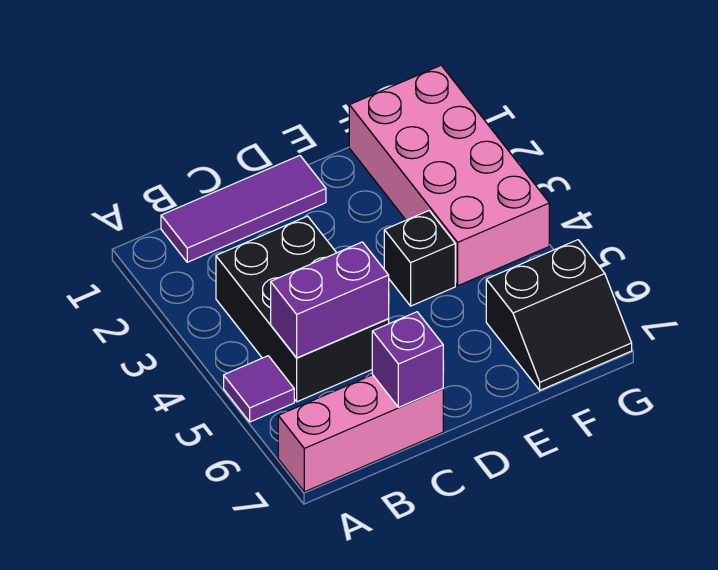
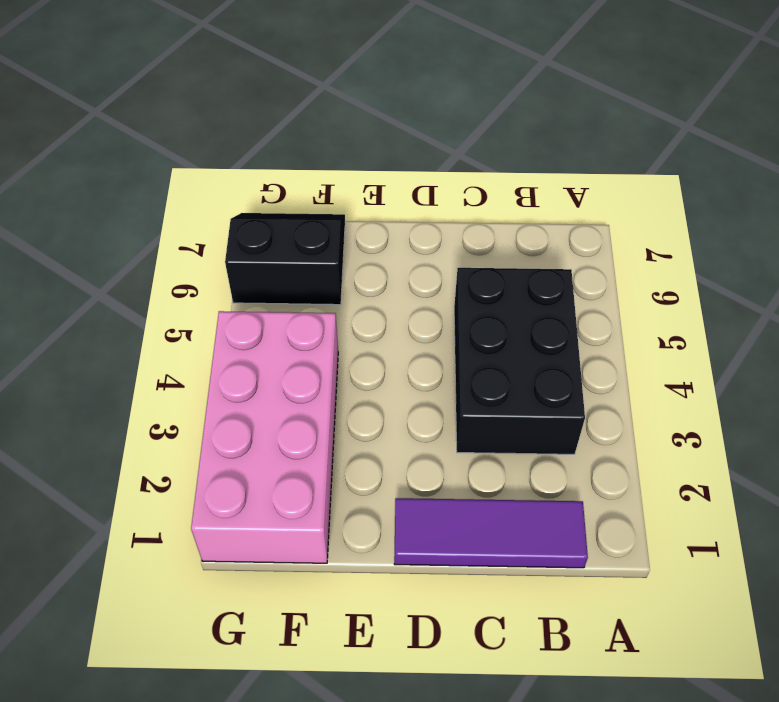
none -> purple 1x1 tile [224,356,294,422]
none -> pink 1x3 brick [278,375,443,492]

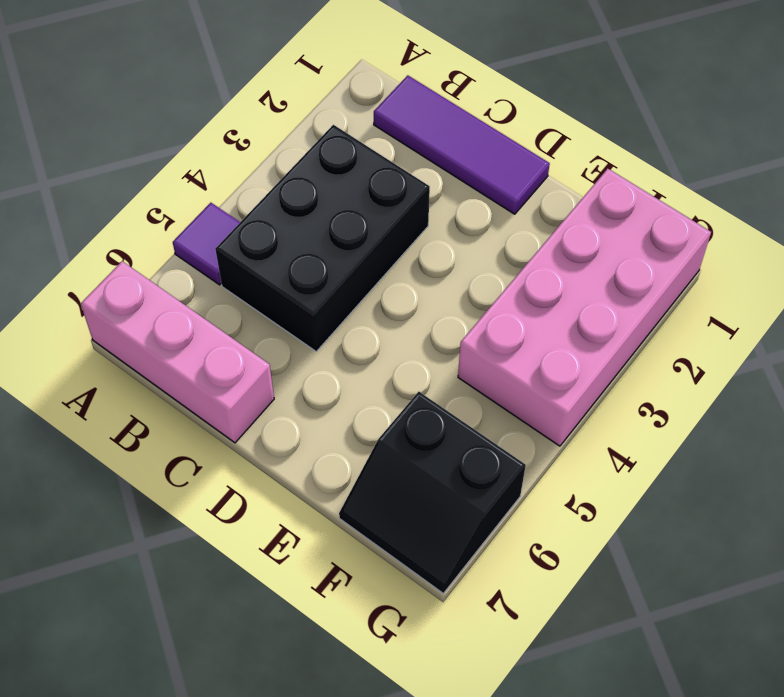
none -> black 1x1 brick [384,211,455,306]
none -> purple 1x2 brick [271,242,389,358]

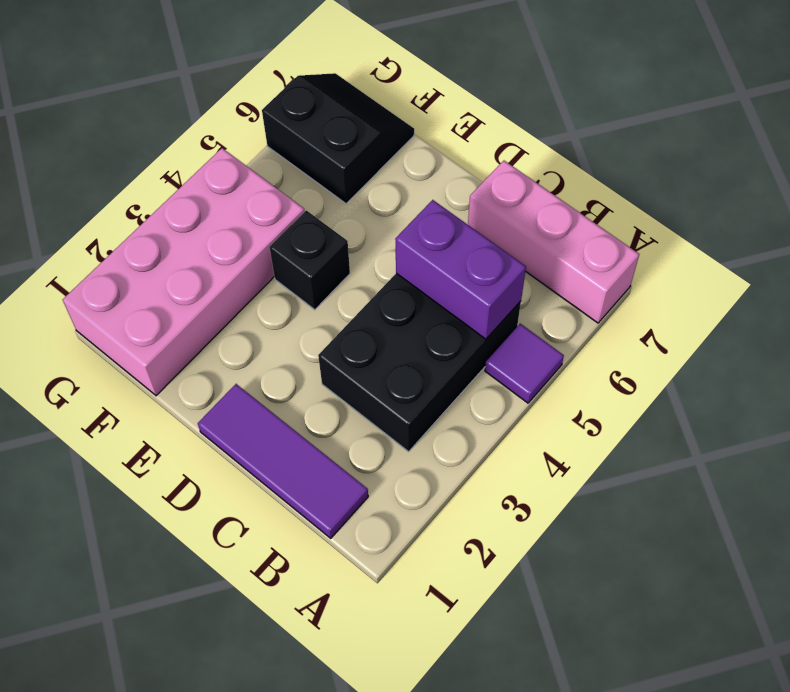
none -> purple 1x1 brick [372,312,443,407]

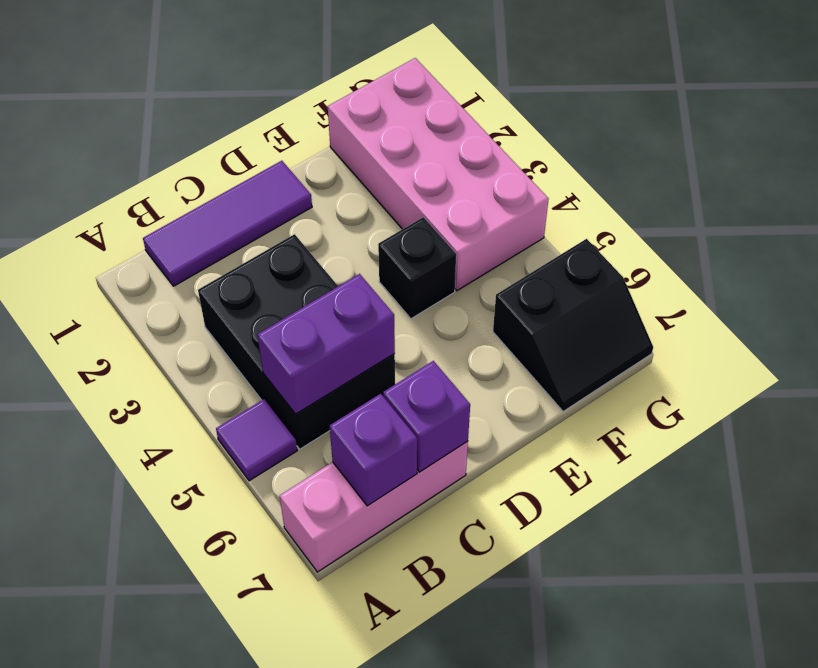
purple 1x1 brick [330,394,417,506] -> none

